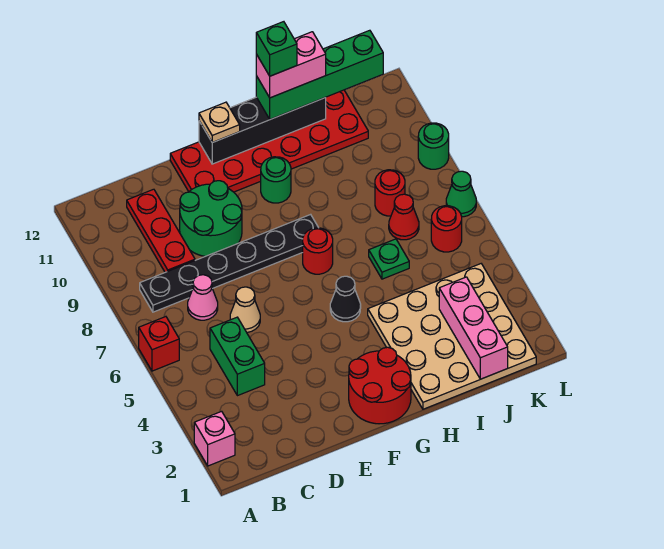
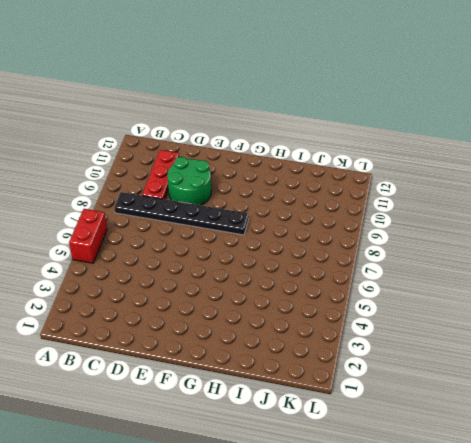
red 1x2 brick [69,209,107,263] -> red 1x1 brick [139,317,179,371]
none -> pink 1x1 brick [194,411,235,466]
none -> green 1x2 brick [210,317,265,396]
none -> pink 1x1 cone [188,275,218,320]

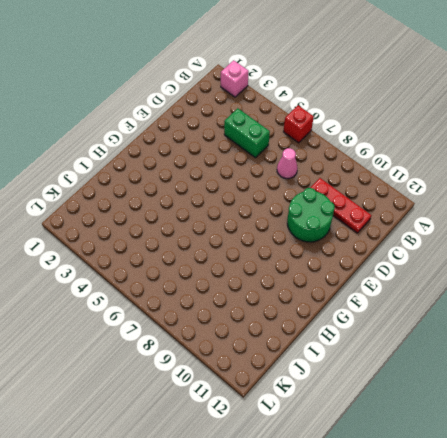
none -> black 1x6 plate [140,214,318,312]
none -> tan 1x1 cone [230,287,260,332]
none -> red 2x6 plate [170,90,368,192]

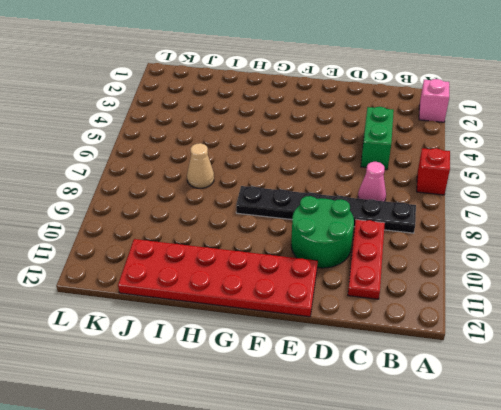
tan 1x1 cone [187,143,214,188] -> tan 1x1 cone moved to [230,287,260,332]
none -> red 2x2 round brick [349,347,411,424]
none -> black 1x1 cone [330,276,361,322]
none -> red 1x1 round brick [303,228,333,274]

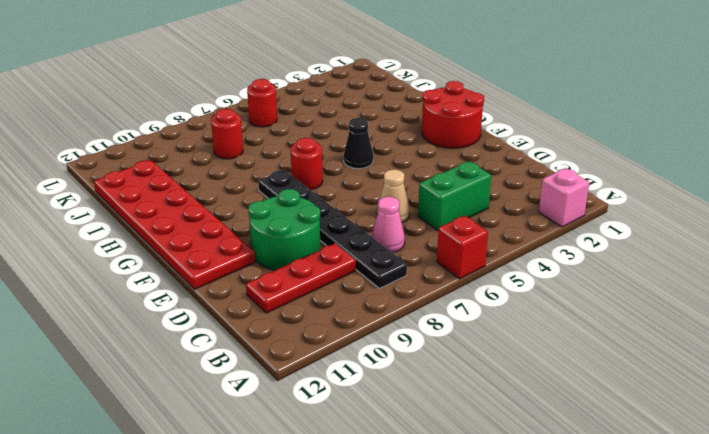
none -> green 1x1 round brick [261,157,291,203]
none -> tan 4x4 plate [368,264,536,409]
none -> green 1x1 plate [369,239,409,279]

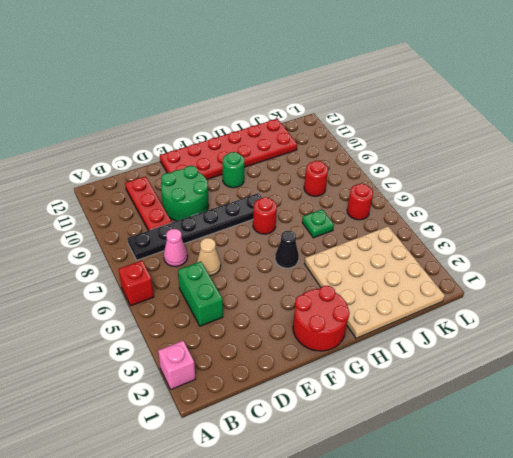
none -> red 1x1 cone [389,194,419,240]
none -> green 1x1 cone [446,171,476,217]
none -> green 1x1 round brick [418,123,449,169]

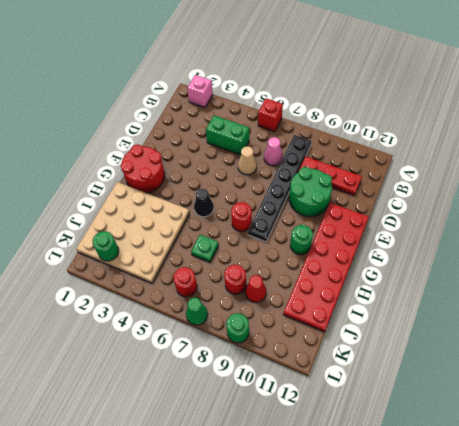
red 1x1 cone [245,275,266,303] -> red 1x1 cone moved to [389,194,419,240]
green 1x1 round brick [93,231,119,261] -> none
none -> black 1x4 brick [199,97,326,164]
none -> pink 1x3 brick [439,277,508,379]
none -> tan 1x1 plate [199,102,240,142]

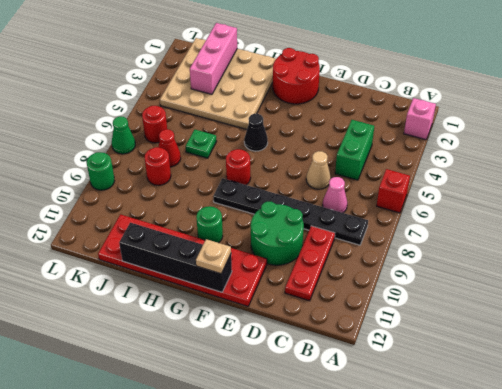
none -> green 1x4 brick [256,30,383,119]
none -> pink 1x2 brick [256,32,326,98]
none -> green 1x1 brick [256,22,297,76]

